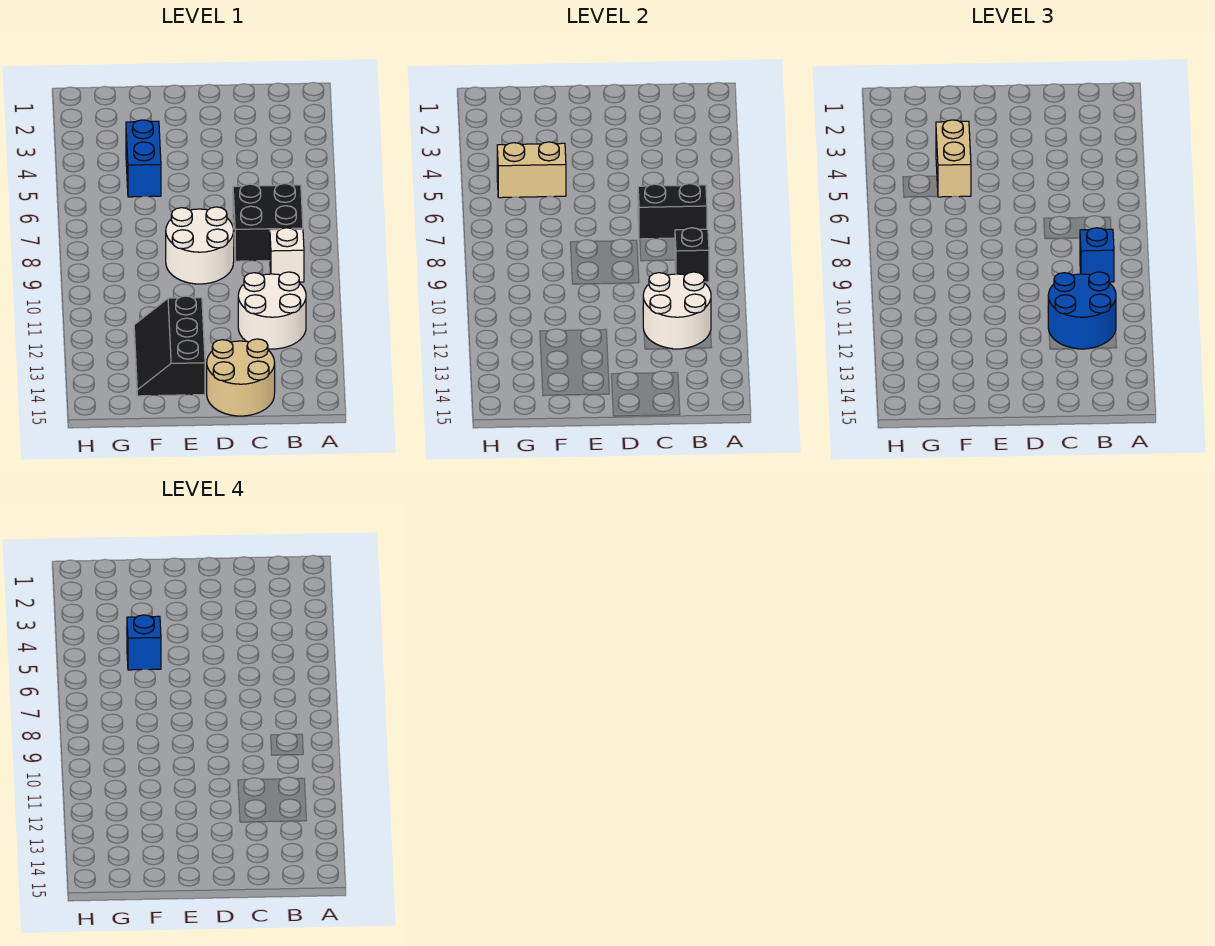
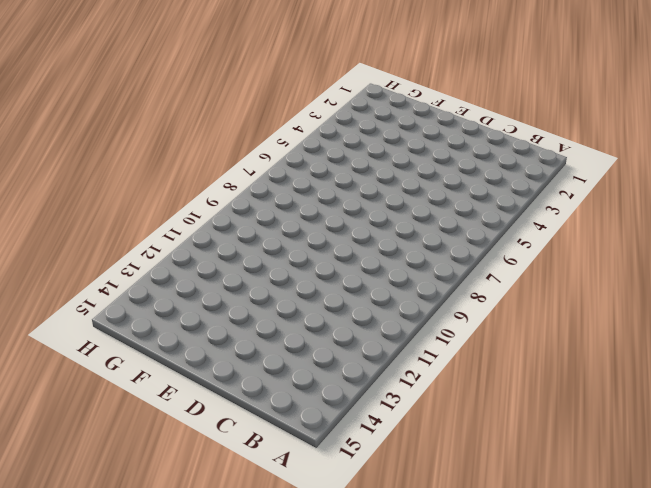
none -> black 2x2 brick [233,184,303,261]
none -> white 1x1 brick [270,228,304,282]
none -> white 2x2 round brick [238,272,306,349]

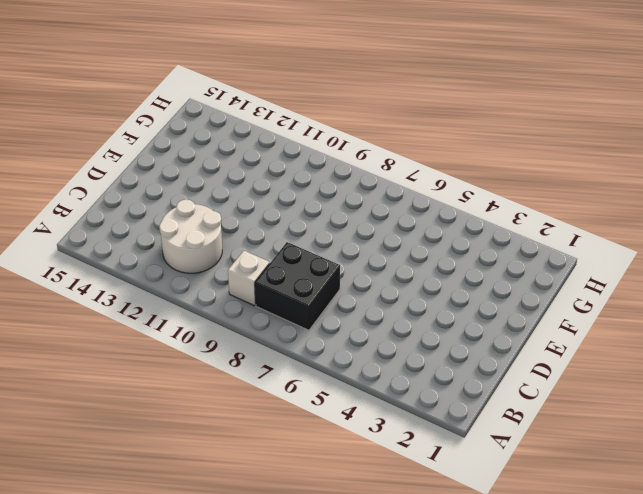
none -> tan 2x2 round brick [207,339,275,416]
none -> white 2x2 round brick [166,207,234,284]
none -> black 2x3 slope [134,296,205,396]

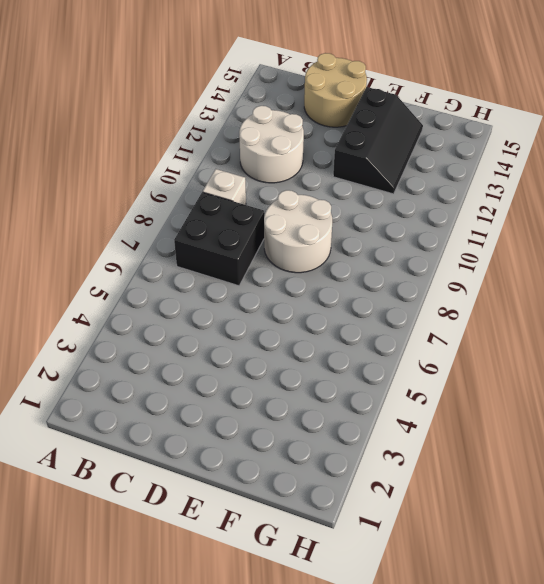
none -> blue 1x2 brick [126,120,161,197]
none -> black 1x2 brick [638,184,707,239]
none -> black 1x1 brick [675,228,709,282]

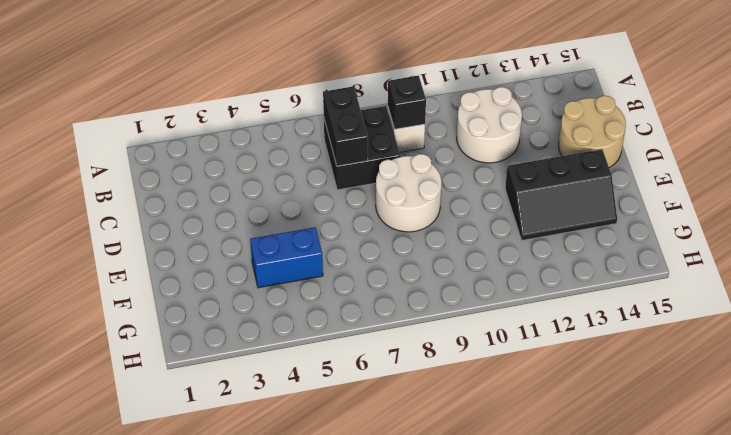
none -> white 2x2 round brick [643,272,711,349]
none -> tan 1x2 brick [497,142,566,198]
none -> blue 1x1 brick [1080,228,1114,282]

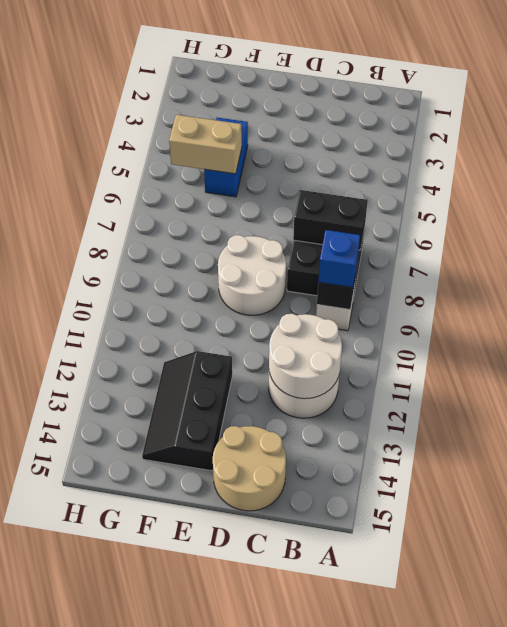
none -> blue 2x2 round brick [1048,272,1116,349]
none -> tan 1x2 brick [936,120,971,197]
none -> blue 1x1 brick [127,615,161,670]

